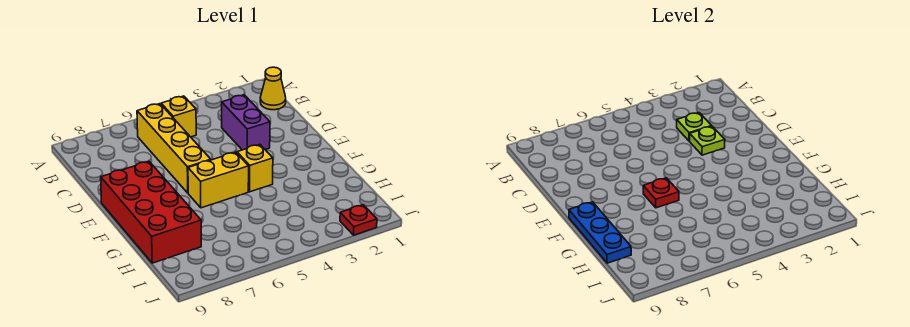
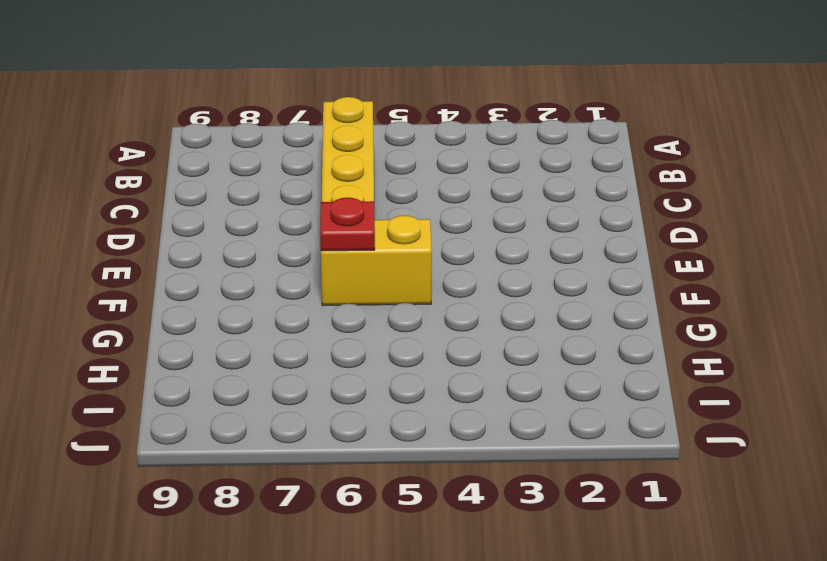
none -> yellow 1x1 cone [260,67,286,110]
none -> yellow 1x1 brick [161,96,196,137]
none -> purple 1x2 brick [222,95,270,150]

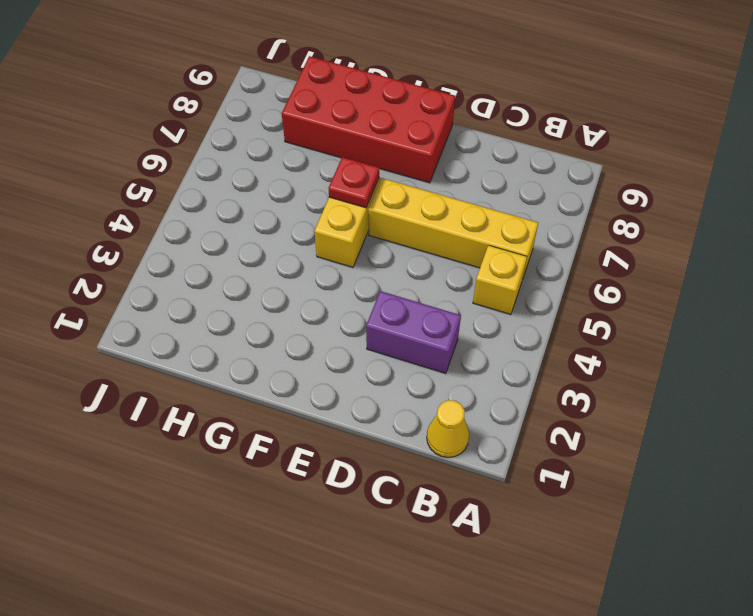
none -> yellow 1x1 brick [237,144,273,192]
none -> red 1x1 plate [340,205,377,235]
none -> lime 1x1 plate [677,113,711,141]

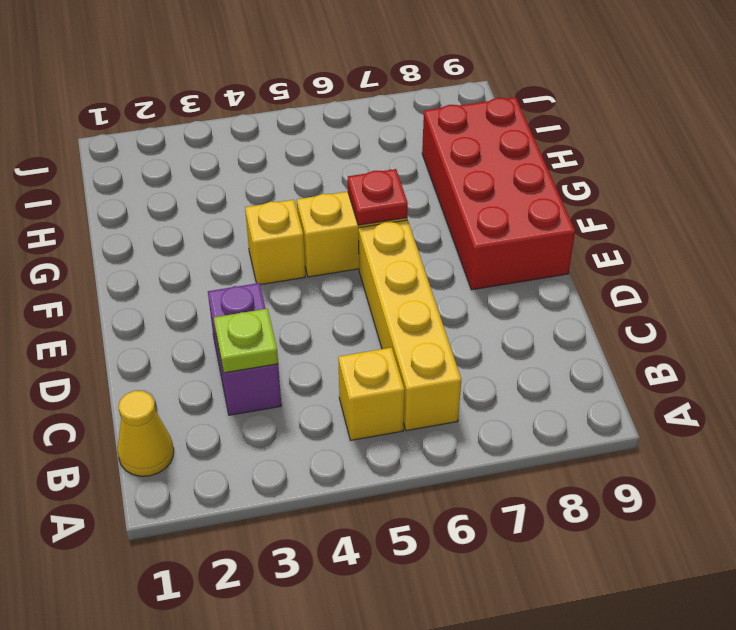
none -> red 1x1 plate [340,205,377,235]
none -> lime 1x1 plate [690,126,725,155]
none -> blue 1x3 plate [569,202,631,263]

